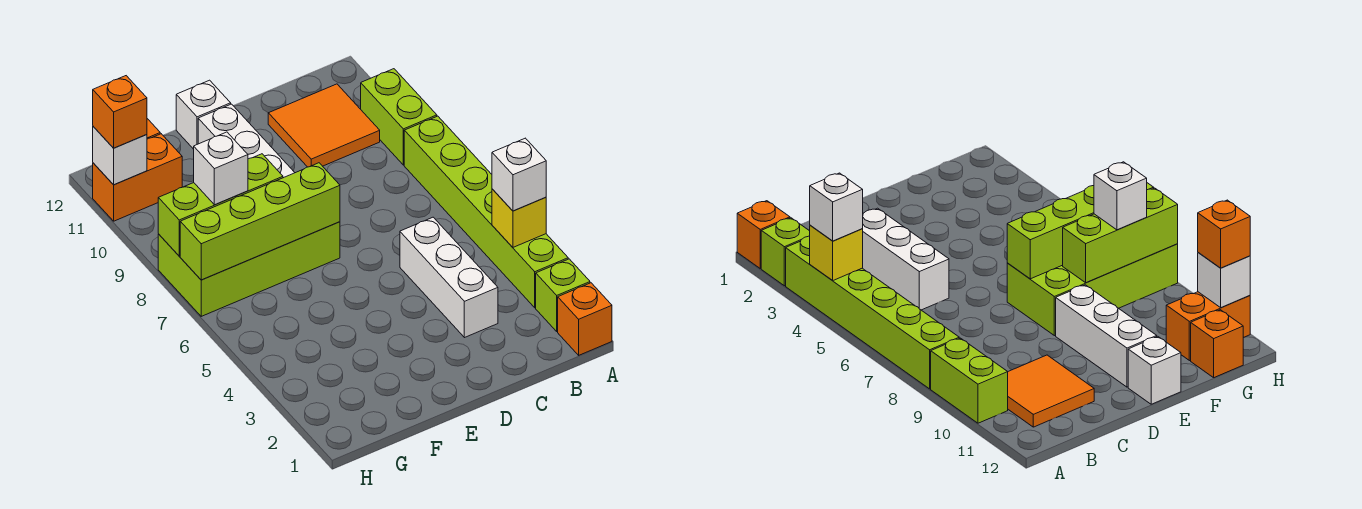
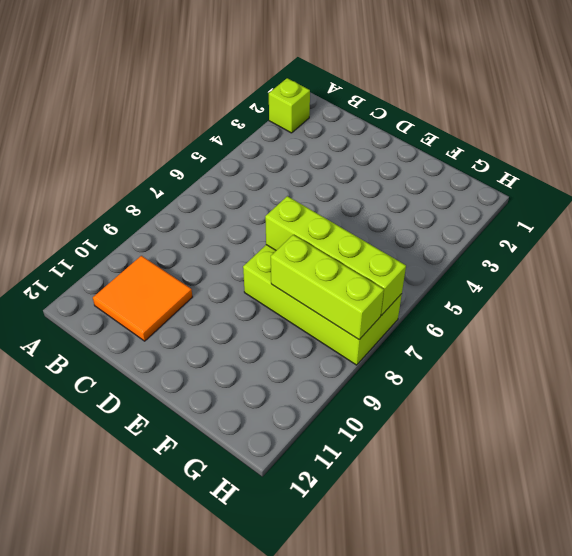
none -> orange 1x1 brick [558,283,612,355]
none -> lime 1x6 brick [404,116,568,308]
none -> lime 1x2 brick [361,69,437,165]

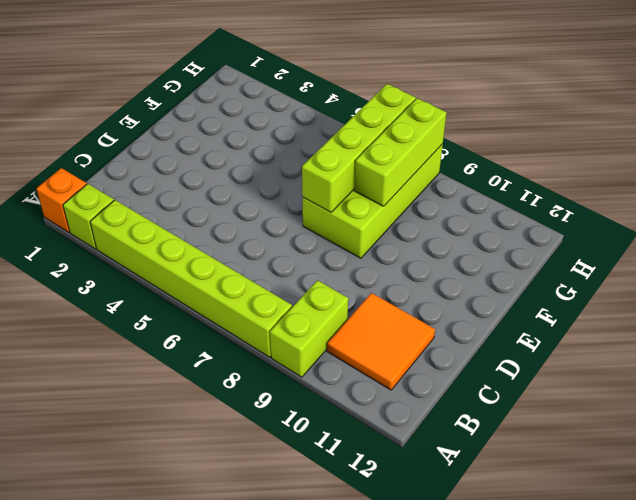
lime 1x2 brick [270,280,348,377] -> lime 1x2 brick turned to [361,69,437,165]
none -> white 1x3 brick [400,217,498,338]
none -> white 1x3 brick [198,104,295,178]
none -> white 1x1 brick [176,80,231,149]

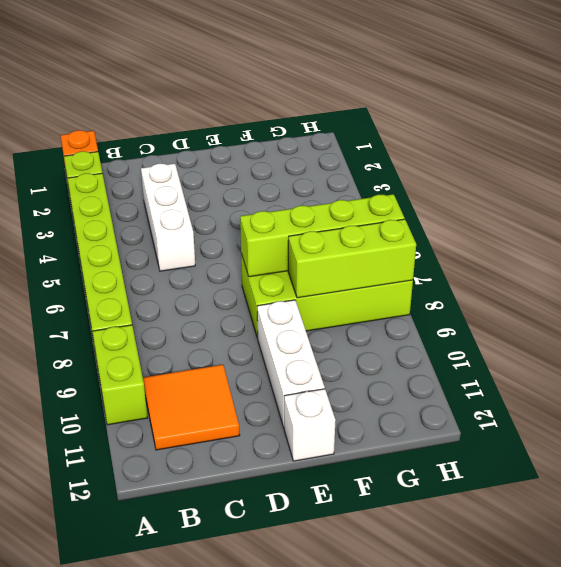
none -> orange 1x2 brick [93,134,182,221]
none -> orange 1x1 brick [1191,310,1243,378]
none -> yellow 1x1 brick [492,189,546,247]

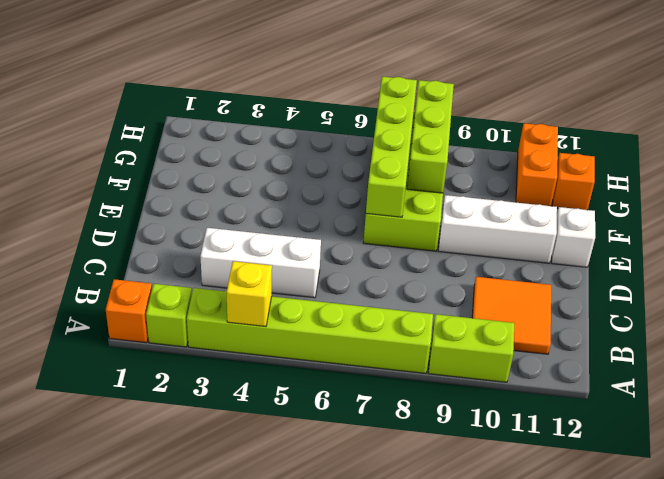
none -> white 1x1 brick [93,127,147,185]
none -> white 1x1 brick [492,138,546,211]
none -> white 1x1 brick [194,132,248,205]

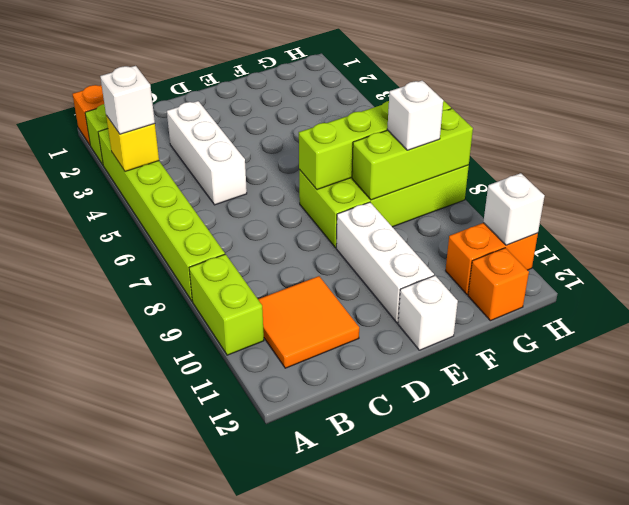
none -> orange 1x1 brick [93,76,147,148]

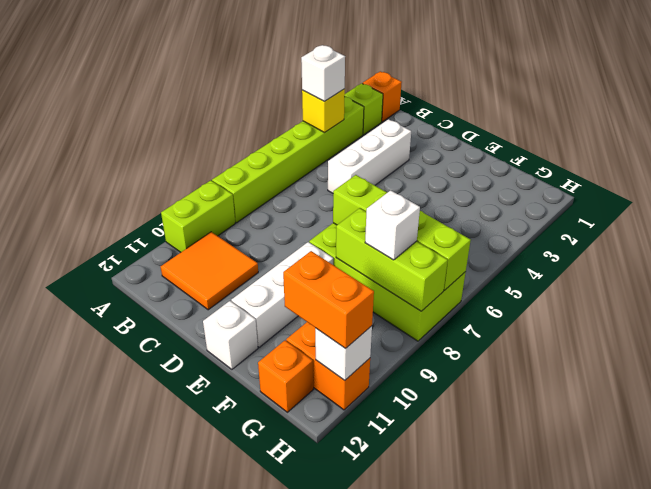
orange 1x2 brick [283,251,374,349] -> orange 1x1 brick [93,76,147,148]

